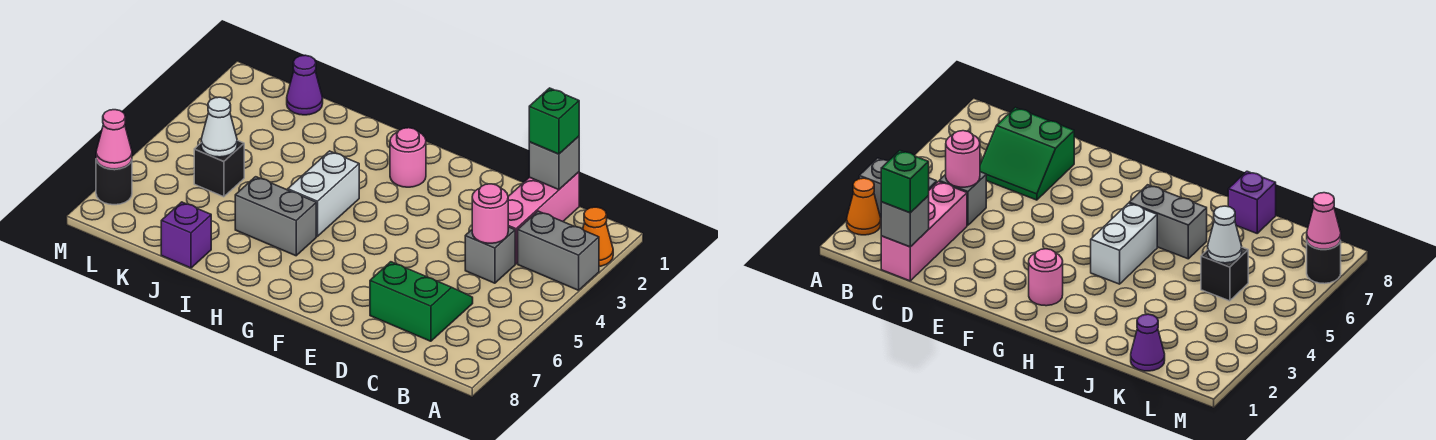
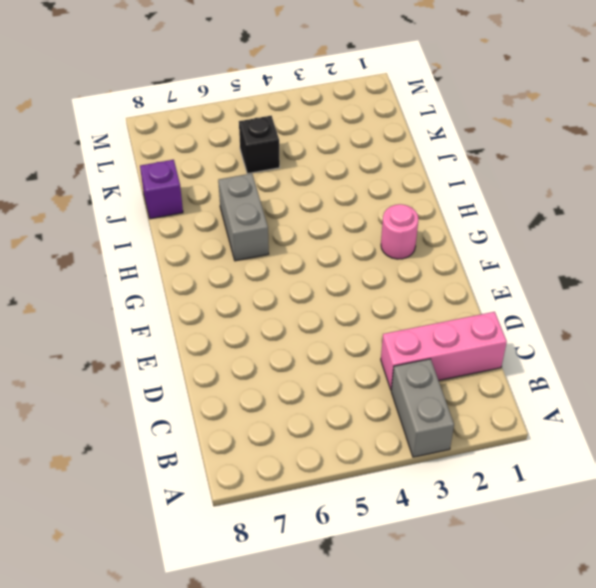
none -> orange 1x1 cone [583,207,613,266]
none -> grey 1x1 brick [465,227,515,283]
none -> green 2x2 slope [370,262,473,341]

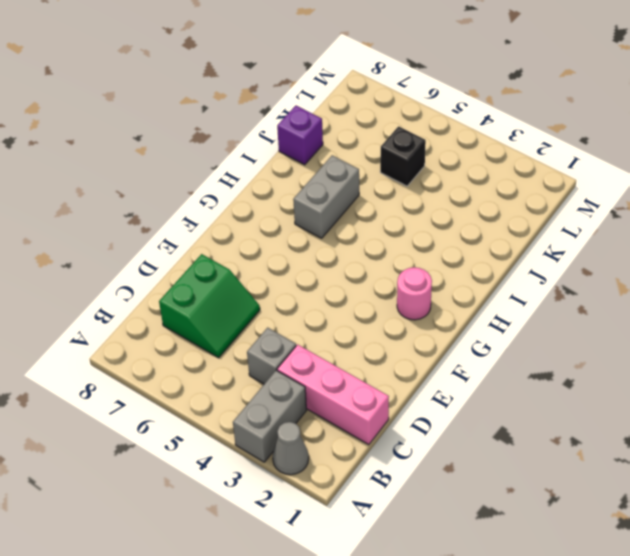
grey 1x1 cone [273,422,309,475] -> orange 1x1 cone [583,207,613,266]
none -> white 1x2 brick [288,151,359,236]
none -> purple 1x1 cone [287,55,323,115]
none -> black 1x1 round brick [96,160,132,205]

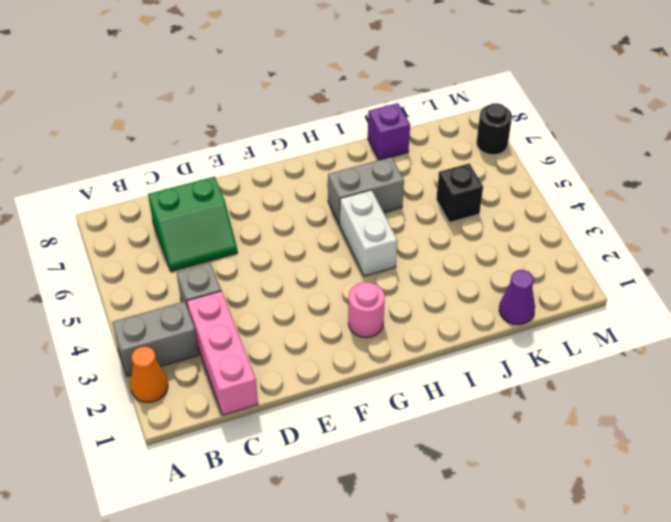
none -> grey 1x1 brick [529,136,579,190]
none -> pink 1x1 round brick [472,184,508,243]
none -> white 1x1 cone [201,97,237,157]

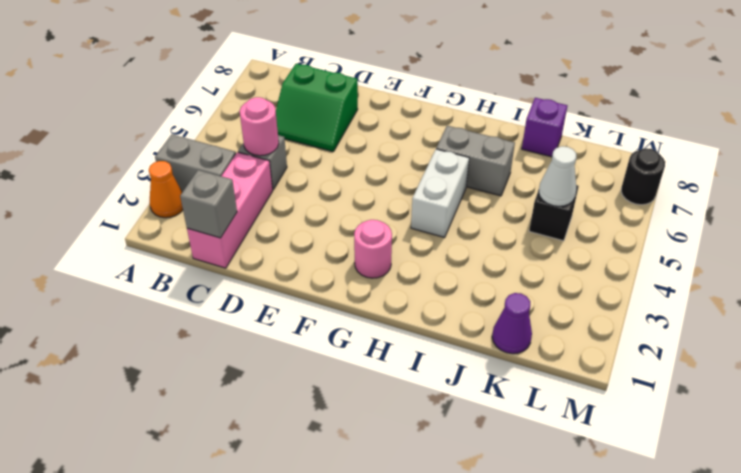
none -> pink 1x1 cone [96,110,132,169]
none -> green 1x1 brick [529,88,579,154]

